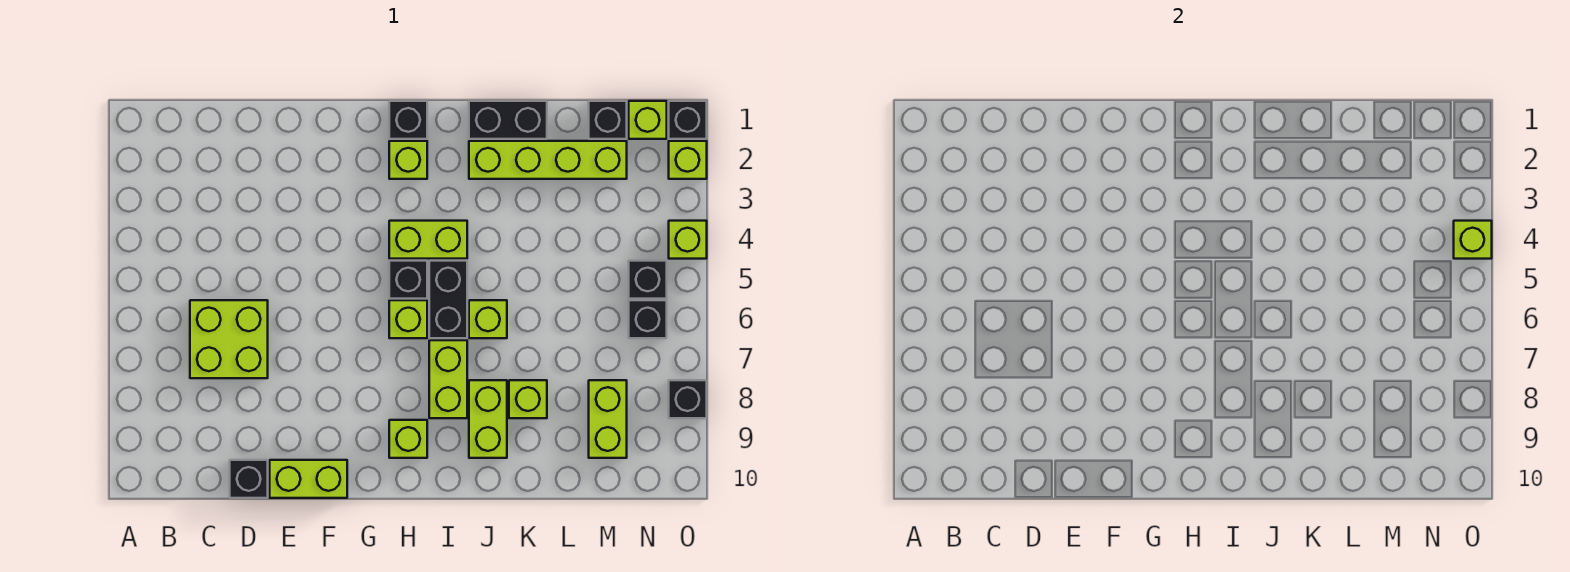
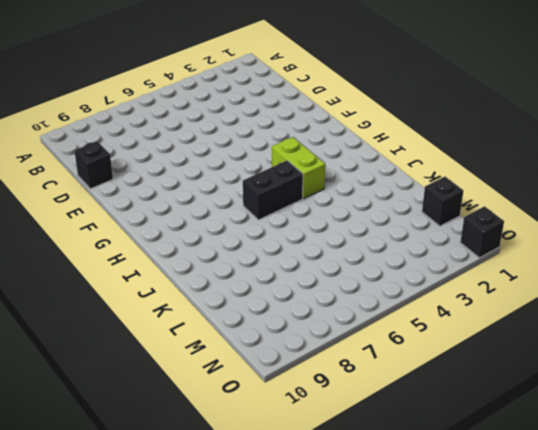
none -> lime 2x2 brick [190,300,268,378]
none -> lime 1x2 brick [270,460,347,498]
none -> black 1x1 brick [389,101,427,139]

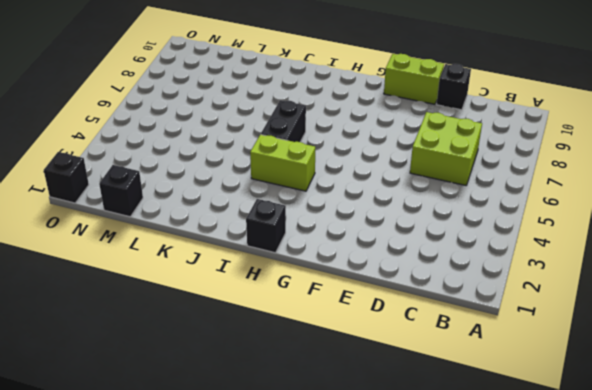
none -> lime 1x1 brick [389,141,427,179]
none -> black 1x1 brick [389,261,427,299]
none -> lime 1x1 brick [389,300,427,338]

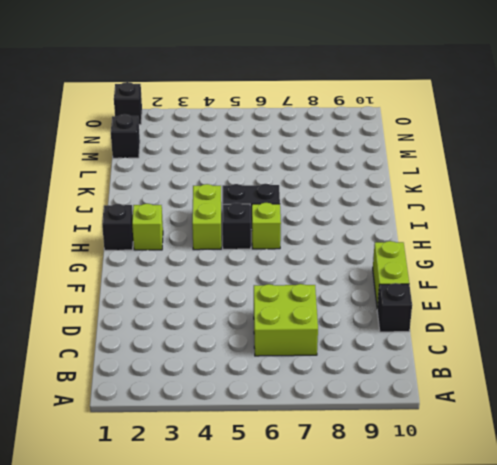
none -> lime 1x1 brick [389,420,427,458]
none -> lime 1x2 brick [429,340,467,418]
none -> black 1x2 brick [469,101,547,139]

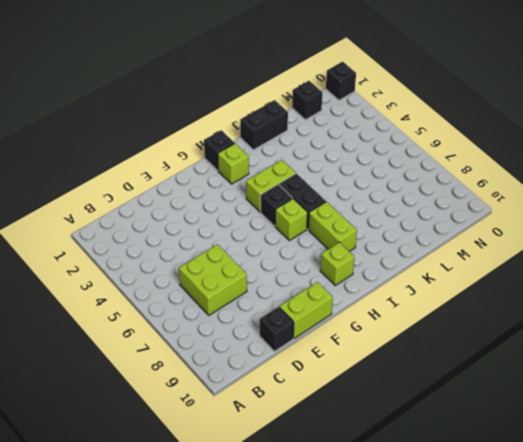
none -> lime 1x4 brick [469,141,627,179]
none -> lime 1x1 brick [469,300,507,338]
none -> lime 1x2 brick [469,380,507,458]

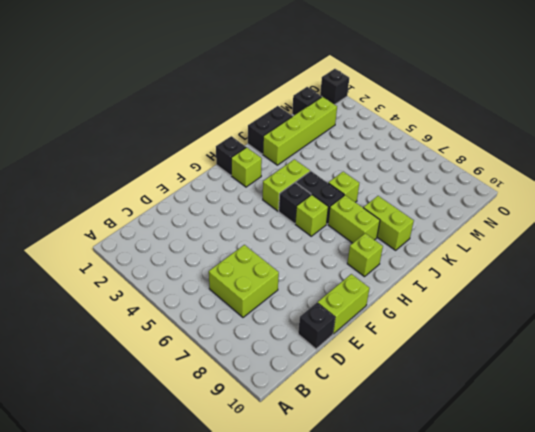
none -> lime 1x1 brick [509,380,547,418]
none -> lime 1x2 brick [589,380,627,458]
none -> lime 1x1 brick [629,101,667,139]

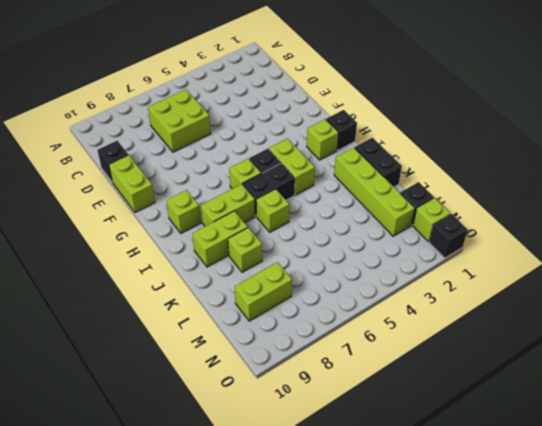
none -> black 1x1 brick [629,261,667,299]
none -> black 1x1 brick [629,300,667,338]
none -> lime 1x1 brick [669,141,707,179]

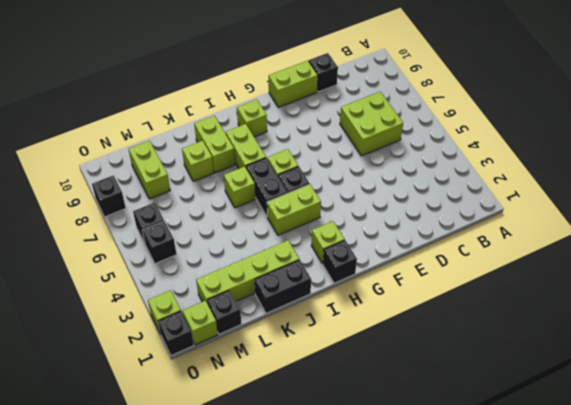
none -> lime 1x1 brick [669,221,707,259]
none -> lime 1x1 brick [1454,221,1492,259]

